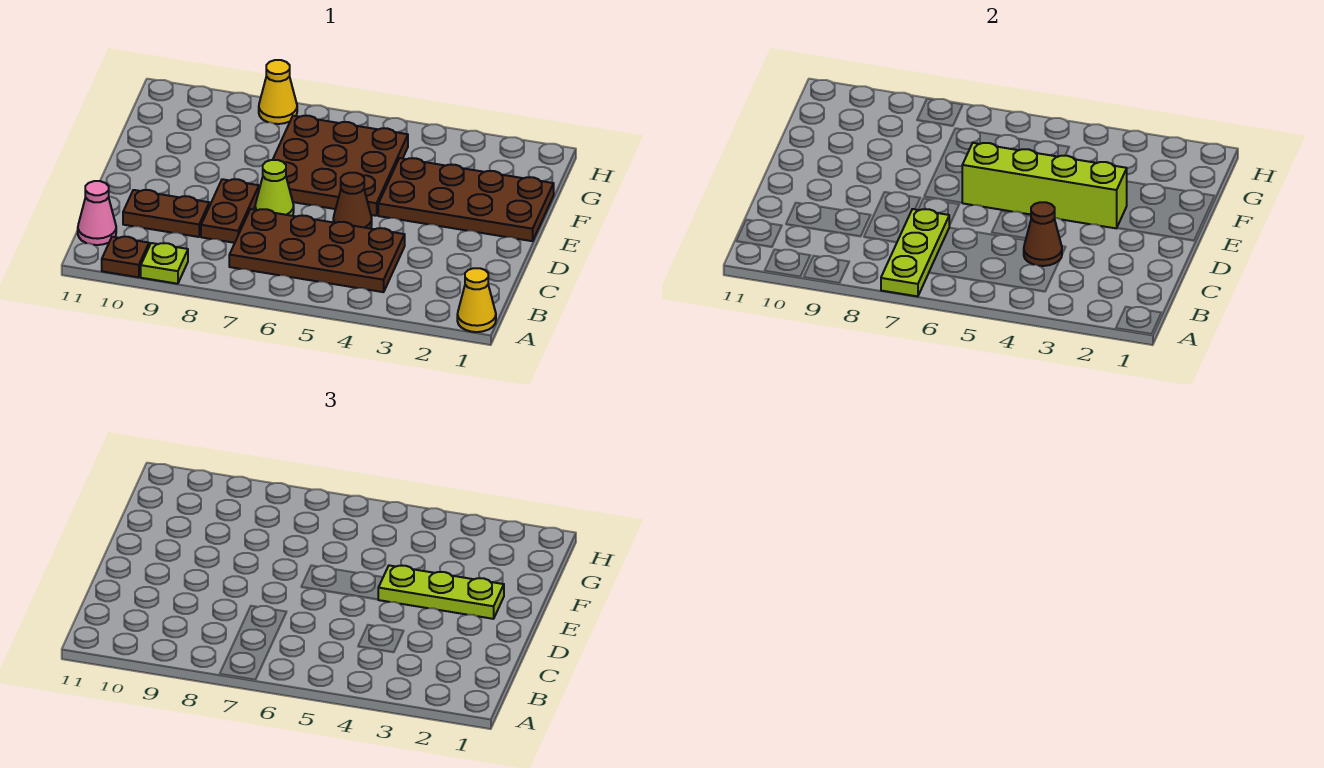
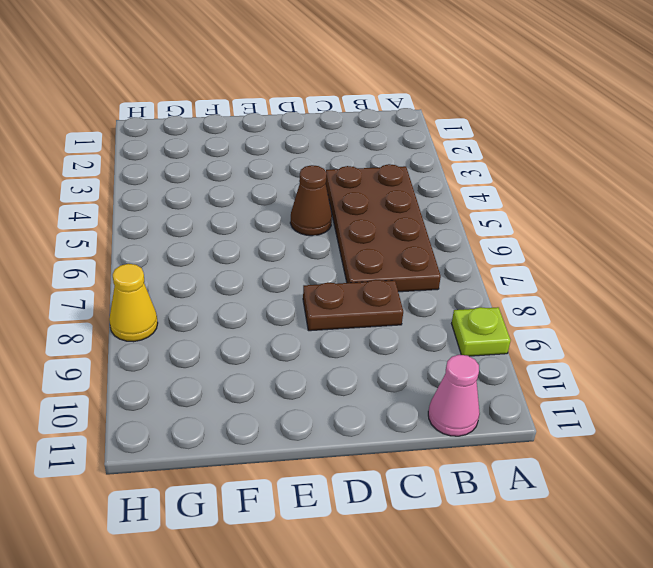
none -> yellow 1x1 cone [457,268,496,332]
none -> brown 1x1 plate [102,237,149,277]
none -> brown 1x2 plate [123,190,209,237]

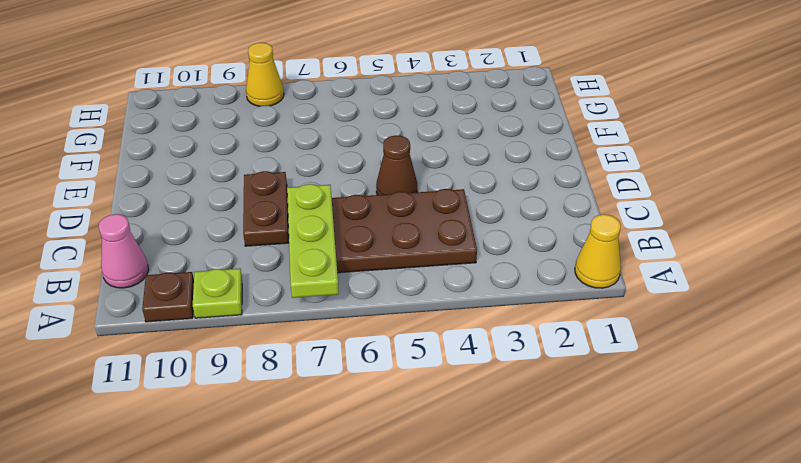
none -> brown 1x2 plate [123,190,209,237]
none -> lime 1x1 cone [255,160,294,216]
none -> brown 2x4 plate [378,158,554,241]

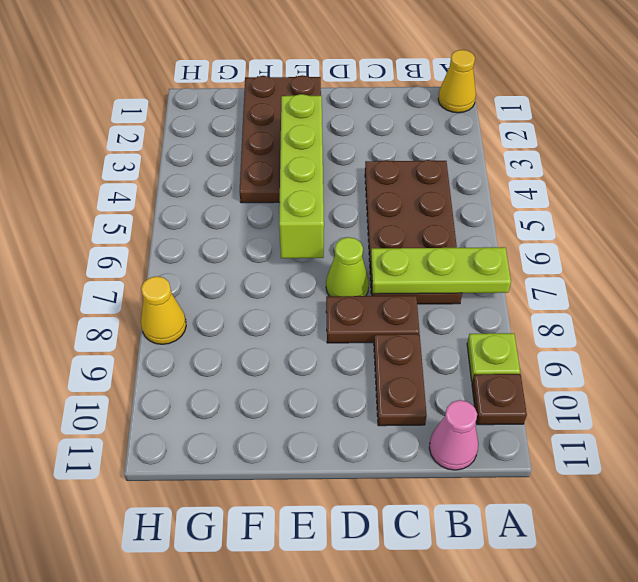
none -> brown 1x1 cone [333,173,372,229]
none -> brown 3x3 plate [273,116,408,216]
none -> brown 1x1 cone [1024,202,1062,266]

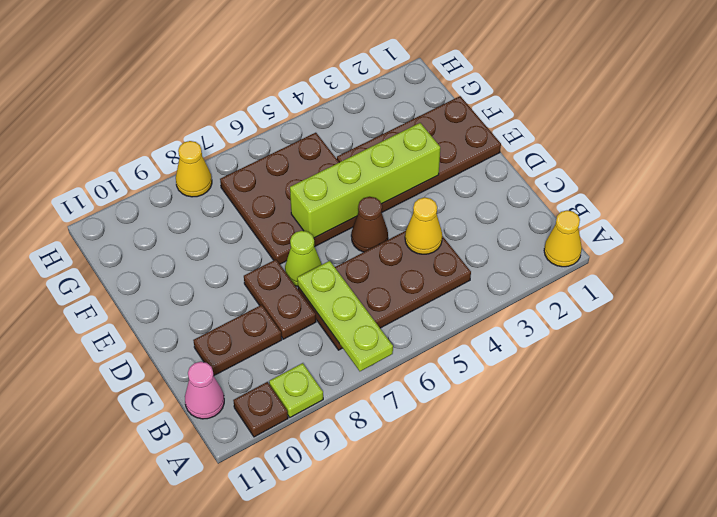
yellow 1x1 cone [405,197,442,254] -> brown 1x1 cone [1024,202,1062,266]
none -> lime 1x3 plate [378,565,504,619]

